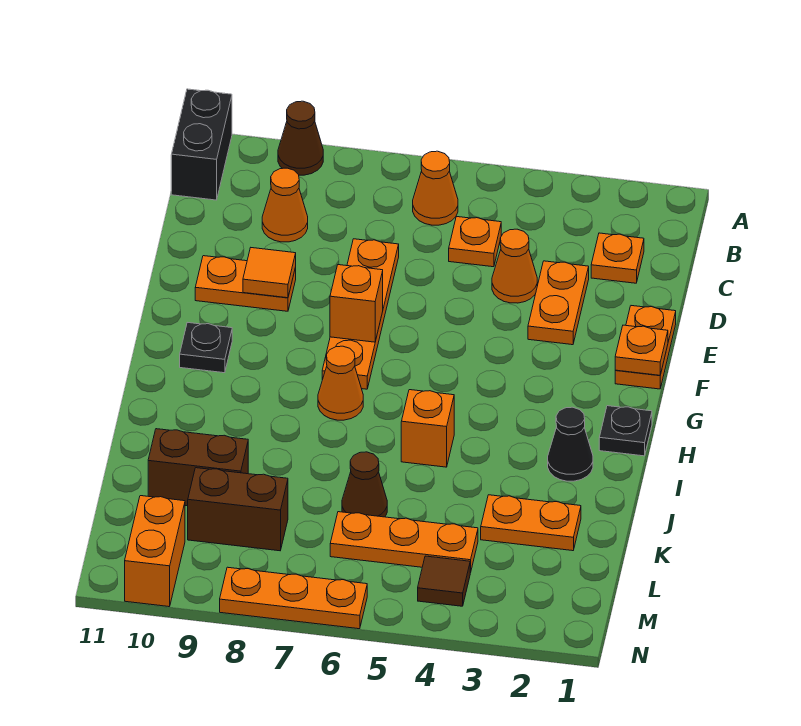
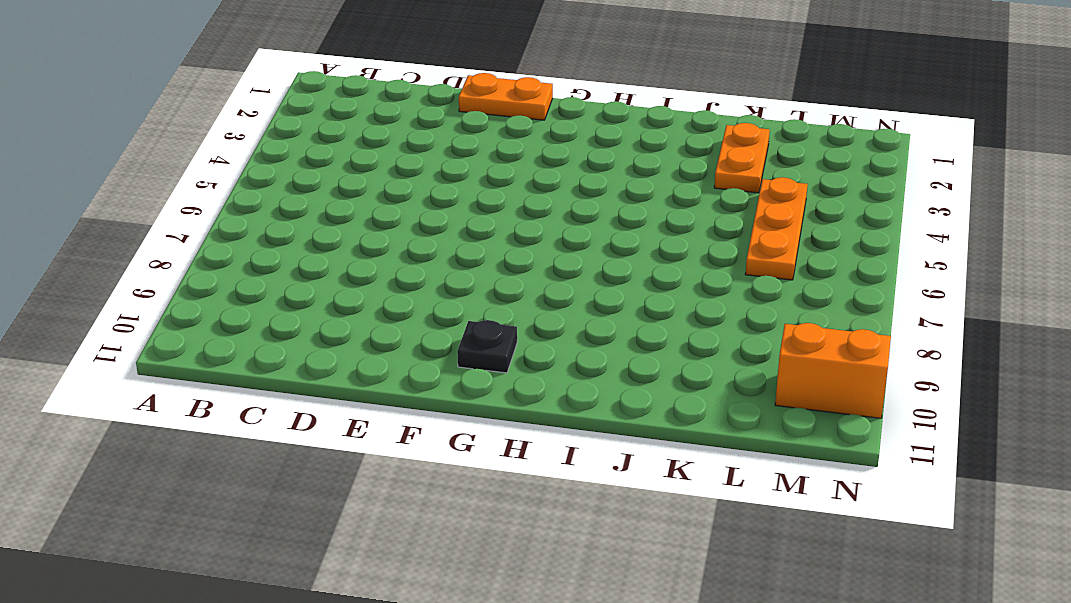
none -> brown 1x1 cone [278,101,323,175]
none -> black 1x2 brick [171,89,232,200]
none -> orange 1x1 cone [413,151,458,225]

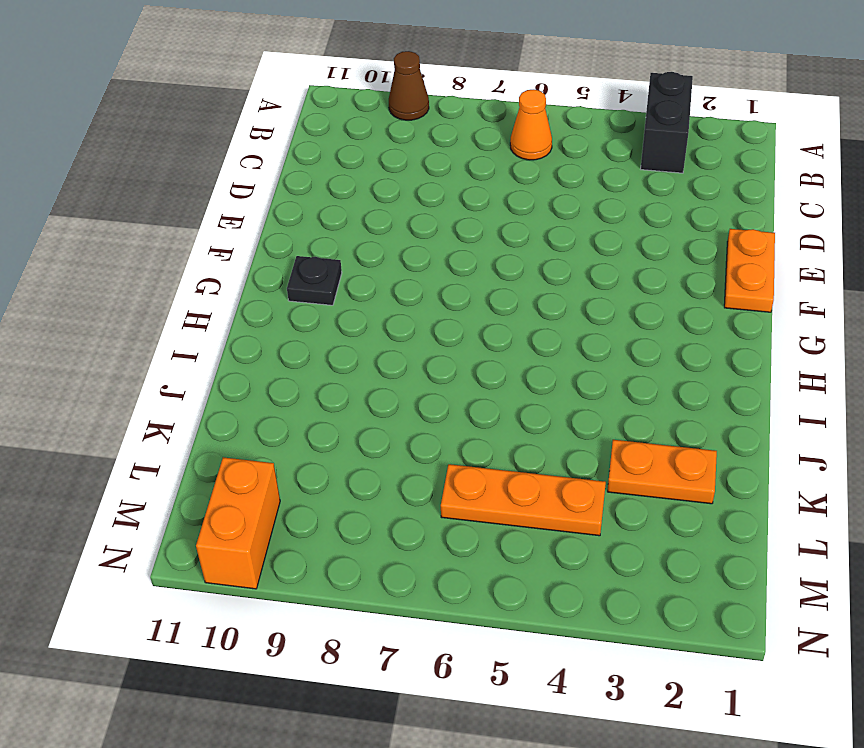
black 1x2 brick [641,72,693,173] -> black 1x2 brick moved to [171,89,232,200]
none -> orange 1x1 plate [591,233,644,283]
none -> orange 1x1 plate [449,217,501,267]
none -> orange 1x1 cone [262,168,308,242]

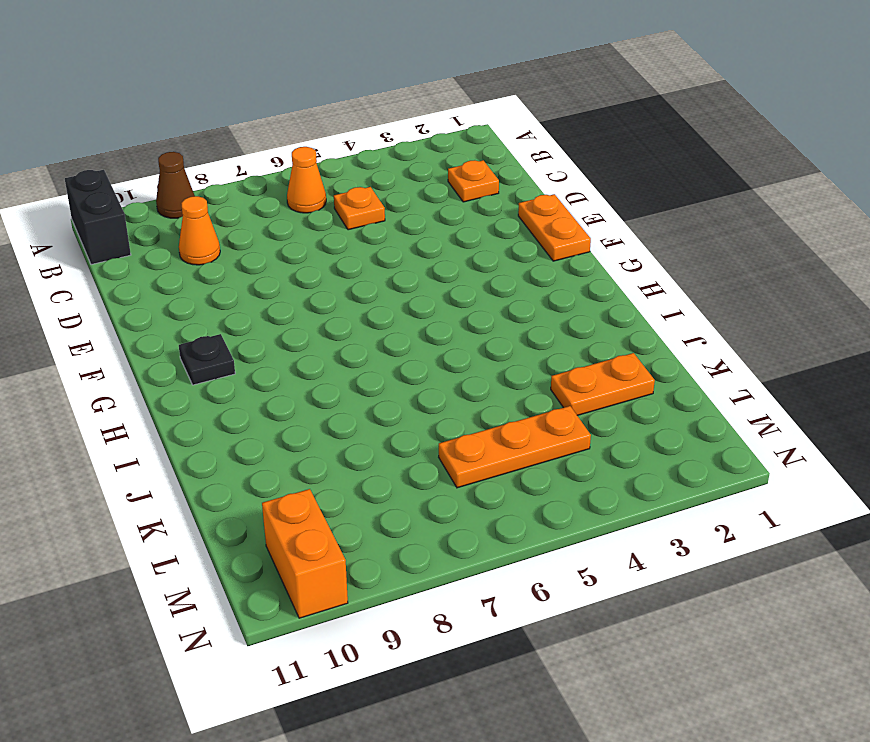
none -> orange 1x2 plate [528,261,589,345]
none -> orange 1x1 cone [492,229,537,303]
none -> orange 1x4 plate [322,239,399,389]

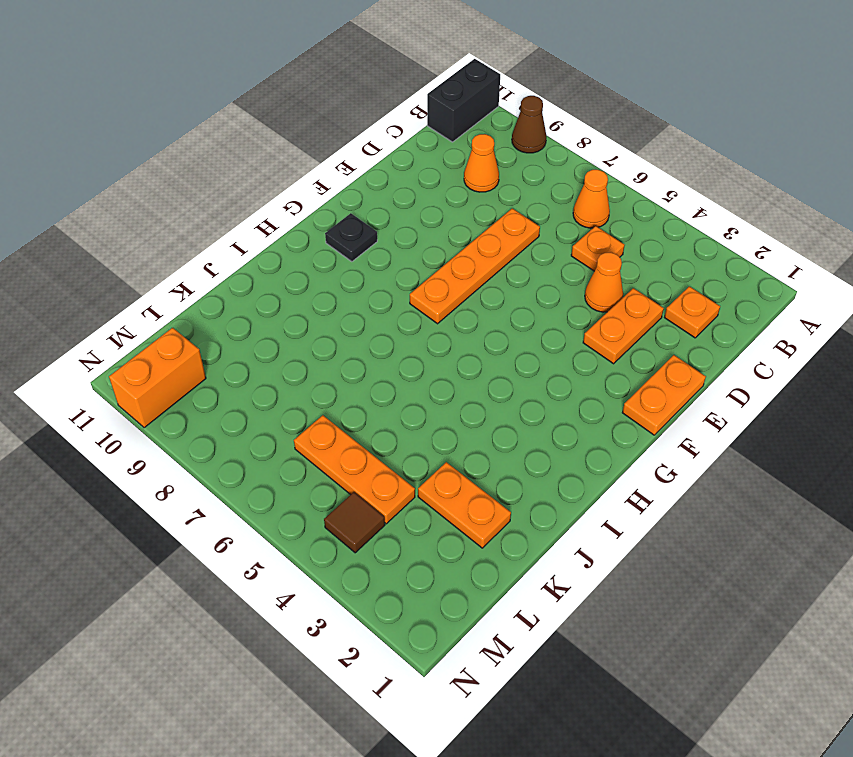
none -> orange 1x2 plate [195,256,296,311]
none -> black 1x1 plate [599,406,652,456]
none -> orange 1x1 cone [318,346,363,420]

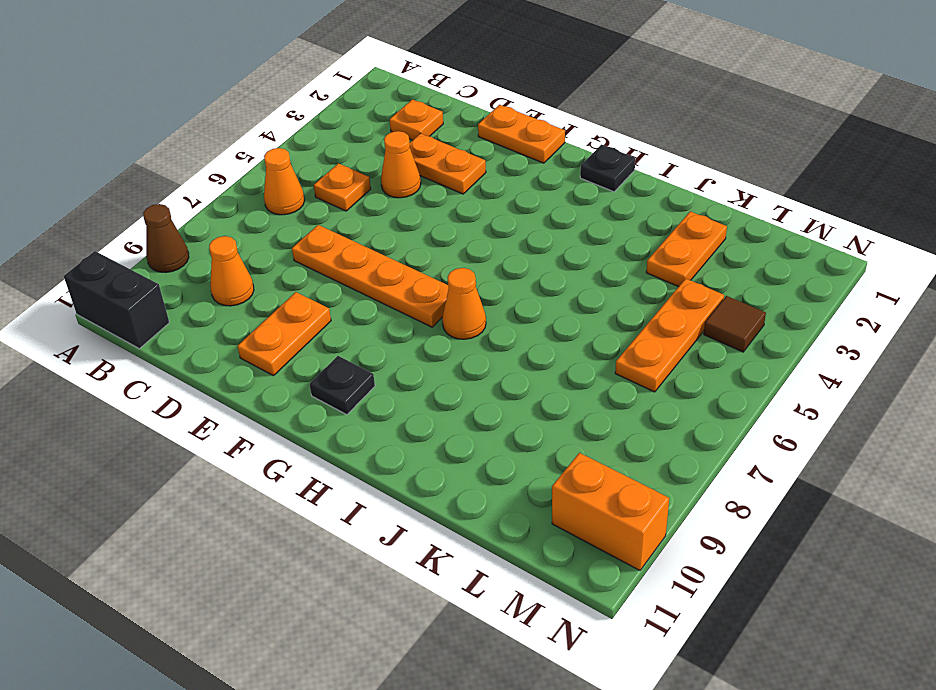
none -> black 1x1 cone [548,407,593,481]
none -> orange 1x1 brick [401,390,454,467]
none -> brown 1x1 cone [342,452,387,517]

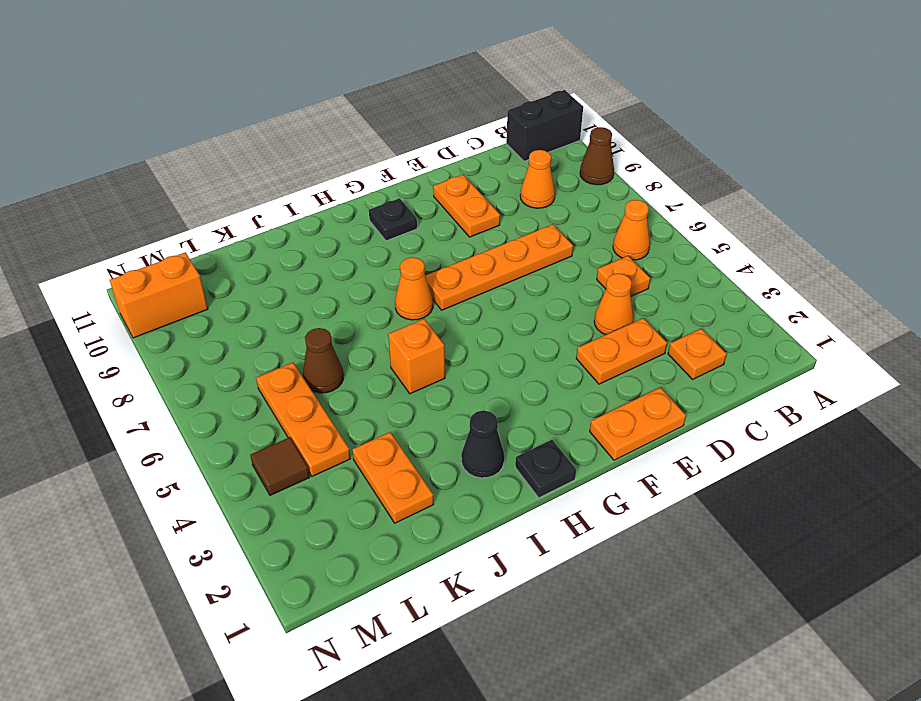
none -> brown 1x2 brick [148,429,248,506]
none -> brown 1x2 brick [188,468,288,551]
none -> orange 1x3 plate [220,567,367,629]

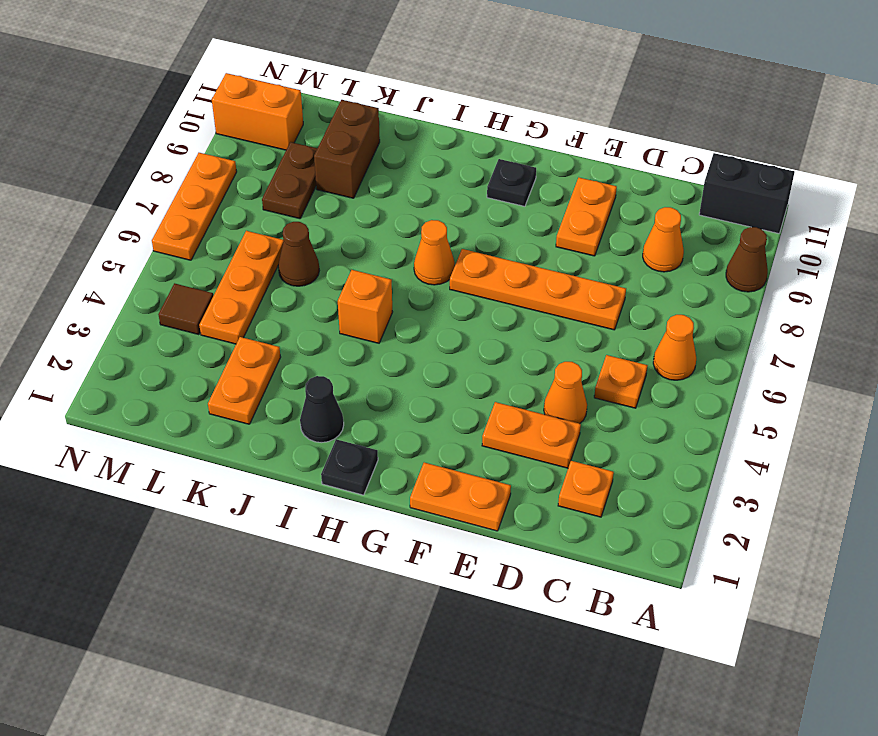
brown 1x2 plate [262,142,317,219] -> brown 1x2 brick [188,468,288,551]
none -> orange 1x1 tile [243,248,296,298]
none -> orange 1x1 plate [615,325,668,375]
none -> orange 1x1 brick [330,265,383,342]

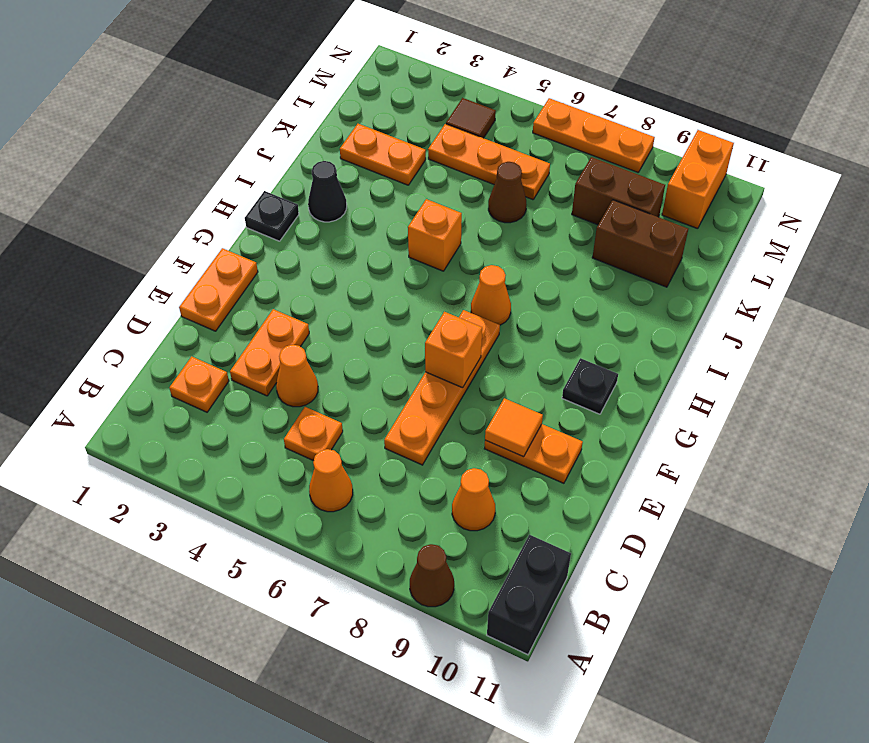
none -> orange 1x1 plate [615,325,668,375]

